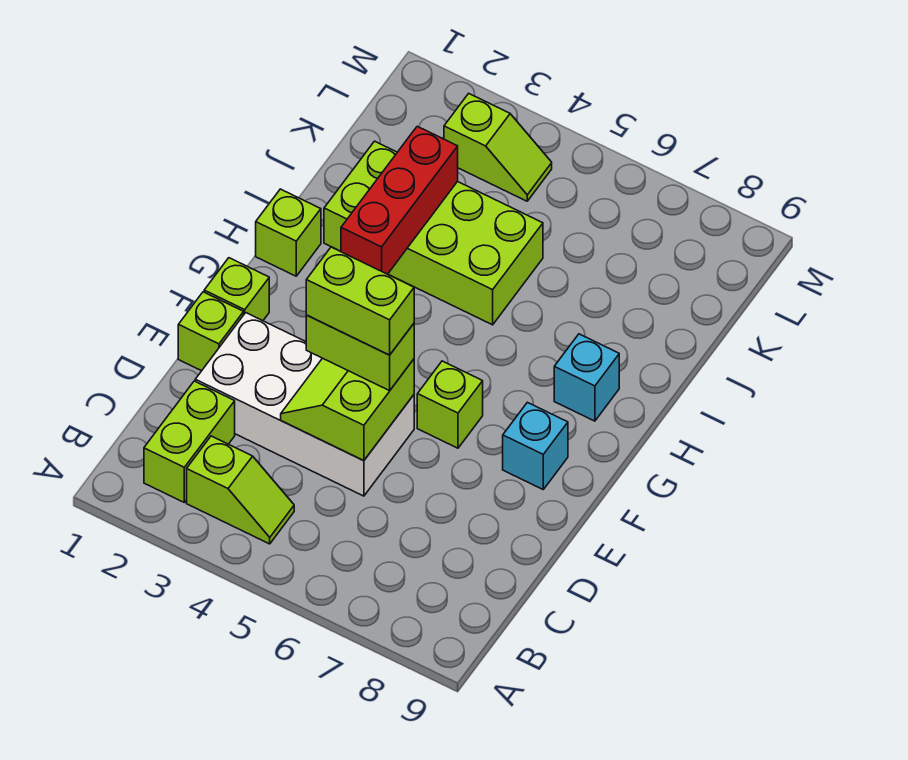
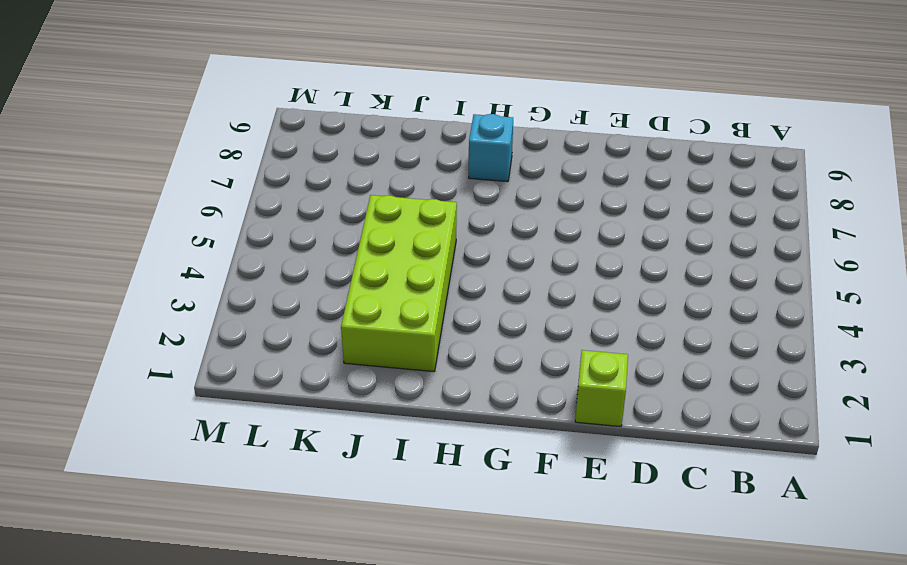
none -> lime 1x2 brick [144,381,235,502]
none -> lime 1x2 slope [187,436,294,544]
none -> white 2x4 brick [195,313,414,496]

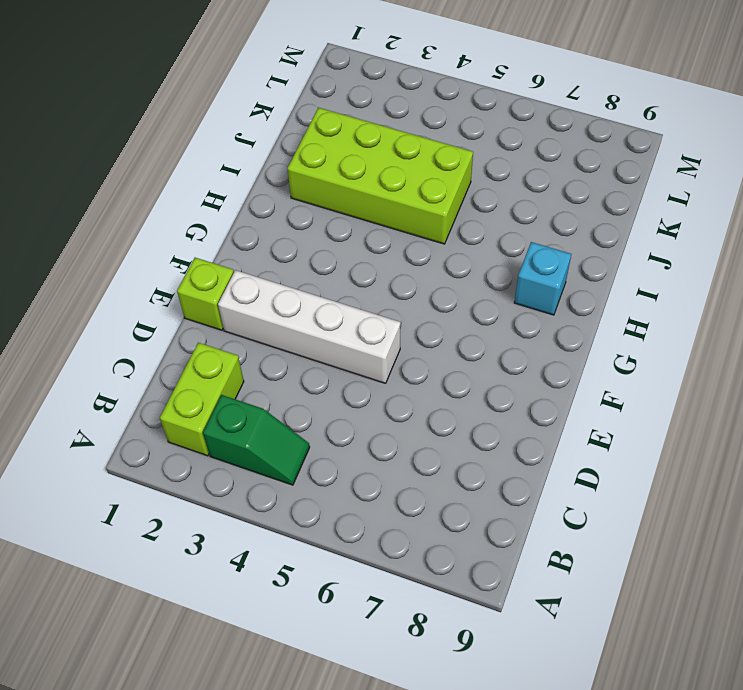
green 1x2 slope [203,395,310,485] -> lime 1x2 slope [187,436,294,544]
white 1x4 brick [218,270,400,383] -> white 2x4 brick [195,313,414,496]
none -> lime 1x1 brick [204,258,269,321]
none -> lime 1x1 brick [417,361,483,448]
none -> cyan 1x1 brick [503,402,568,489]

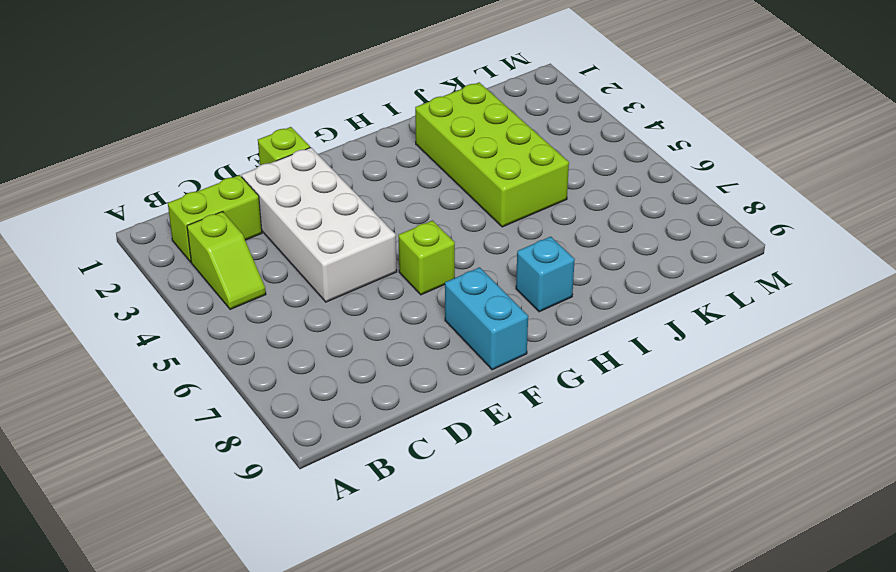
cyan 1x2 brick [445,267,528,370] -> cyan 1x1 brick [503,402,568,489]
none -> lime 1x1 brick [204,258,269,321]
none -> lime 1x1 brick [256,189,321,276]
none -> lime 1x2 slope [444,94,552,201]

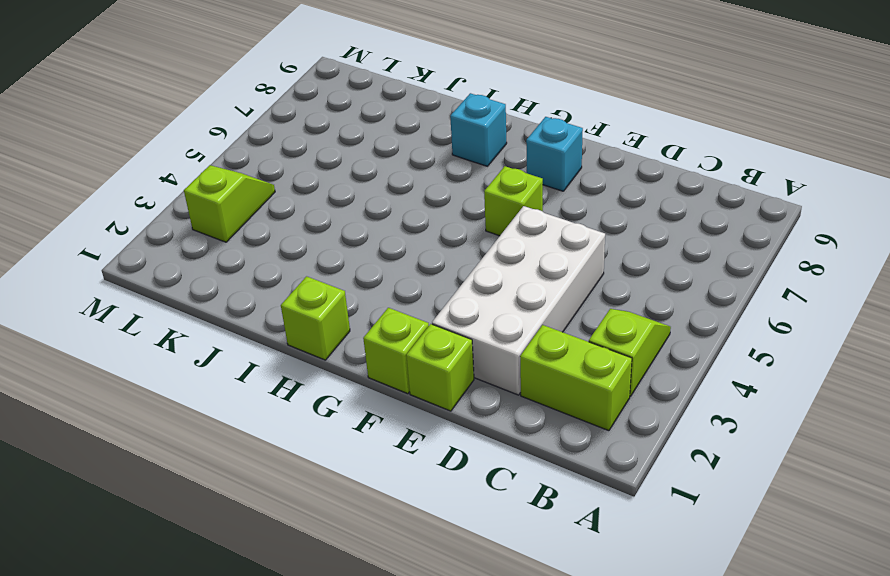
none -> lime 2x4 brick [324,141,543,325]
none -> lime 2x2 slope [281,358,414,460]
none -> red 1x3 brick [341,126,458,274]

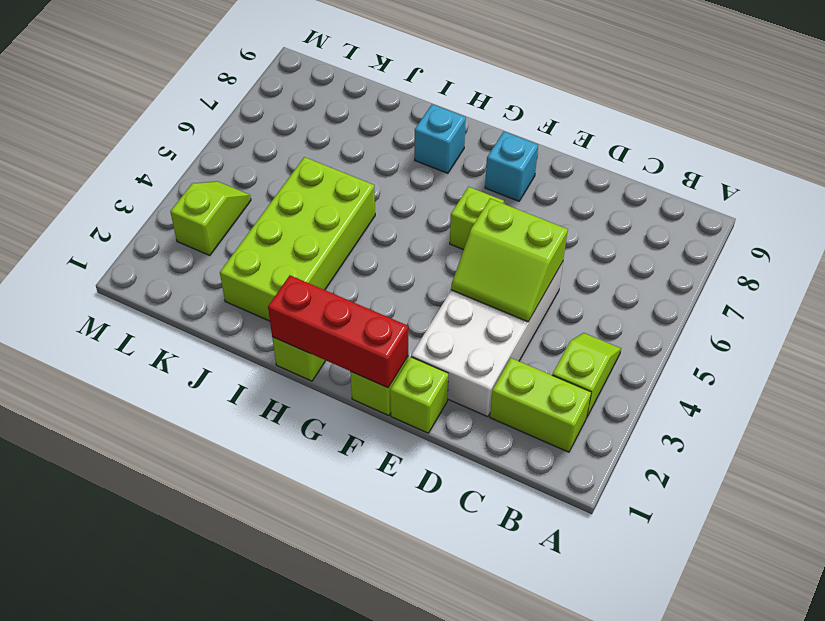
red 1x3 brick [268,275,408,388] -> red 1x3 brick moved to [341,126,458,274]
none -> lime 1x2 brick [306,315,414,391]
none -> lime 1x2 brick [306,247,414,355]

